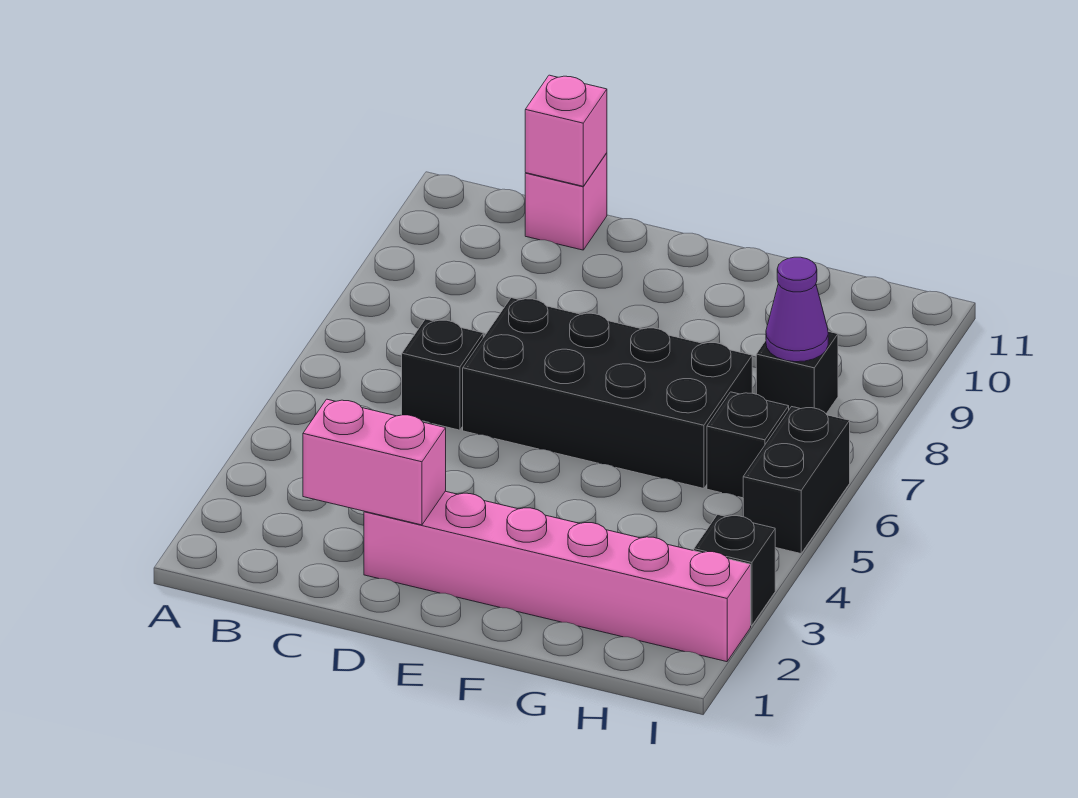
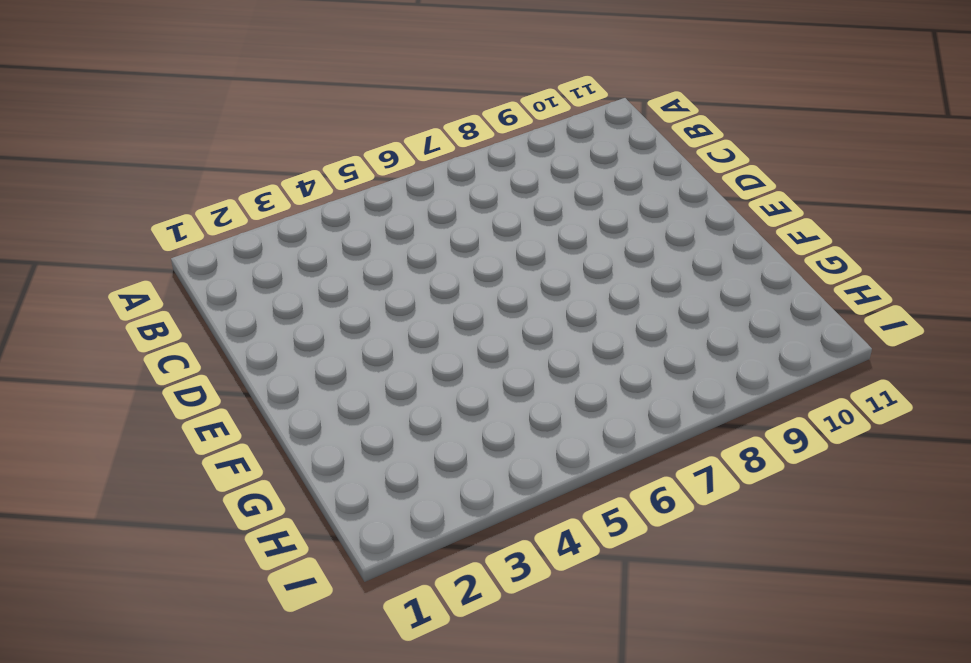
none -> black 1x1 brick [402,319,483,430]
none -> pink 1x1 brick [525,153,607,250]

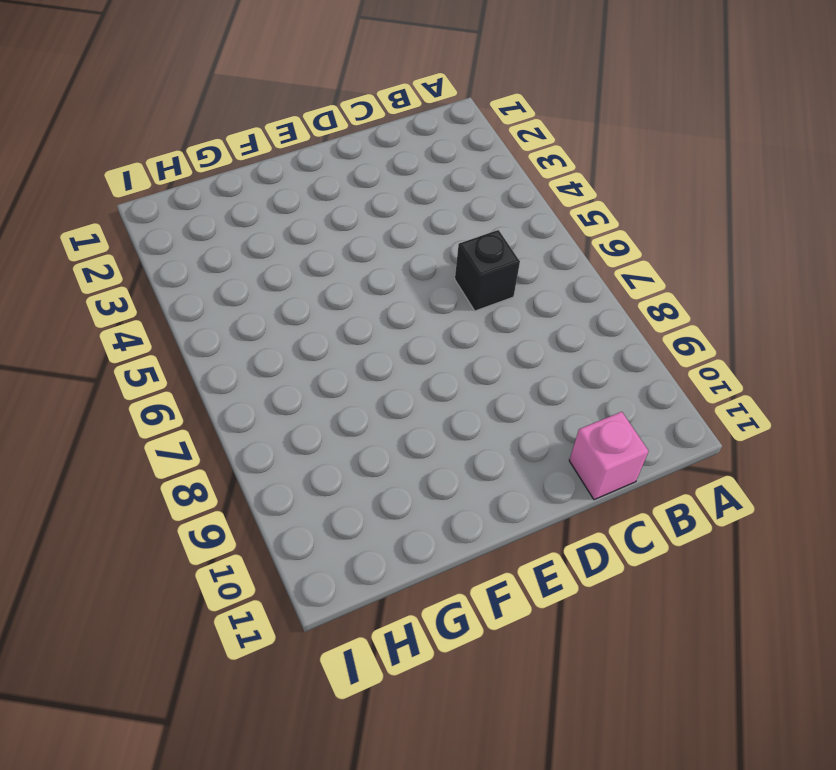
none -> pink 1x6 brick [364,491,751,662]
none -> black 2x4 brick [463,298,752,488]

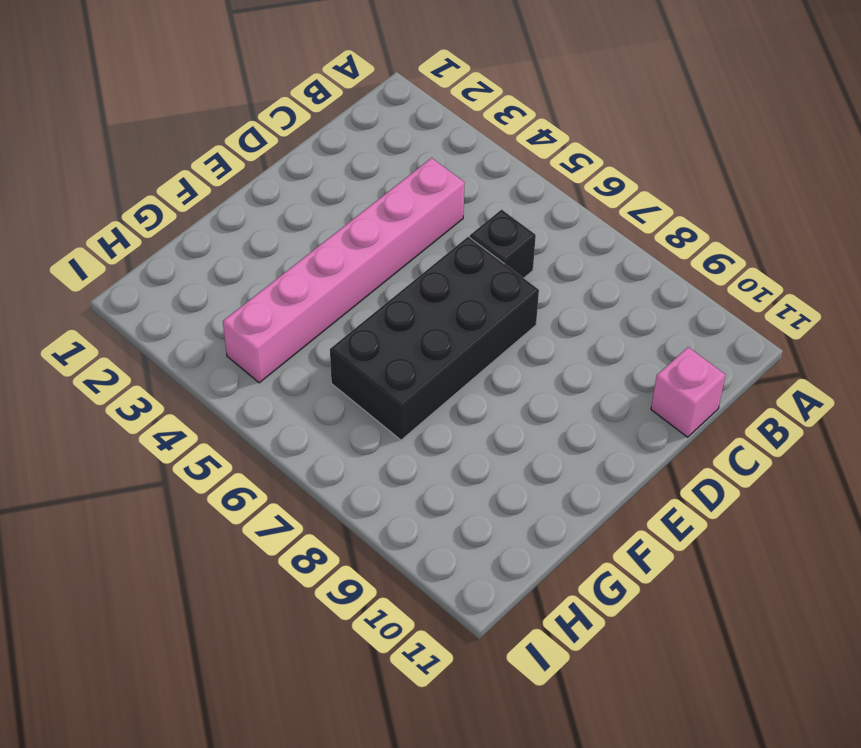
pink 1x6 brick [223,158,465,383] -> pink 1x6 brick moved to [364,491,751,662]
none -> black 1x1 brick [707,392,789,498]
none -> black 1x1 brick [756,331,838,414]

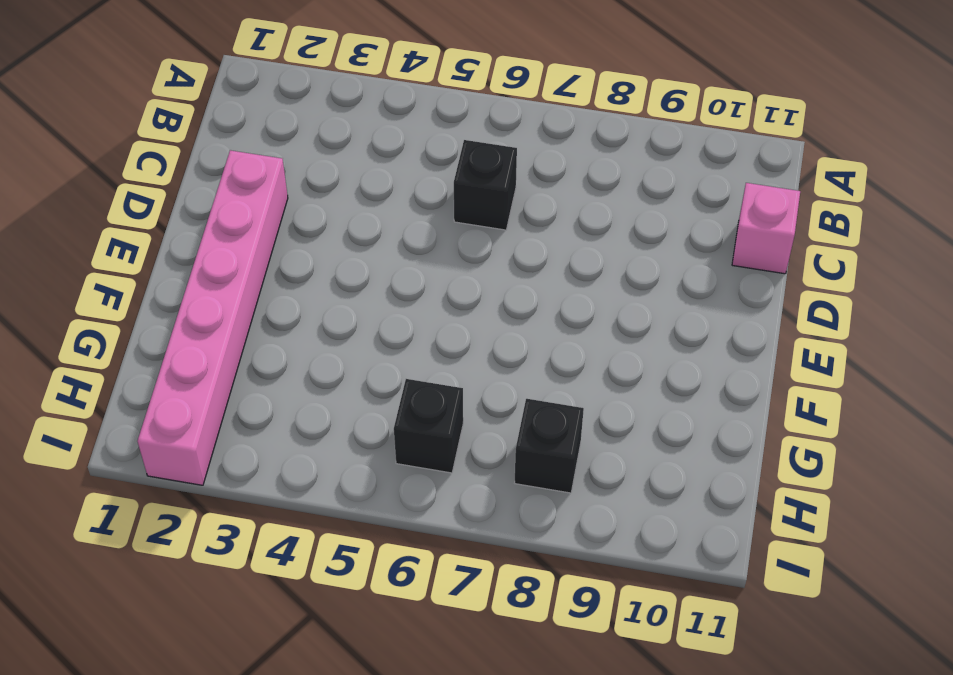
none -> black 2x4 brick [463,298,752,488]
none -> black 1x1 brick [694,515,775,626]

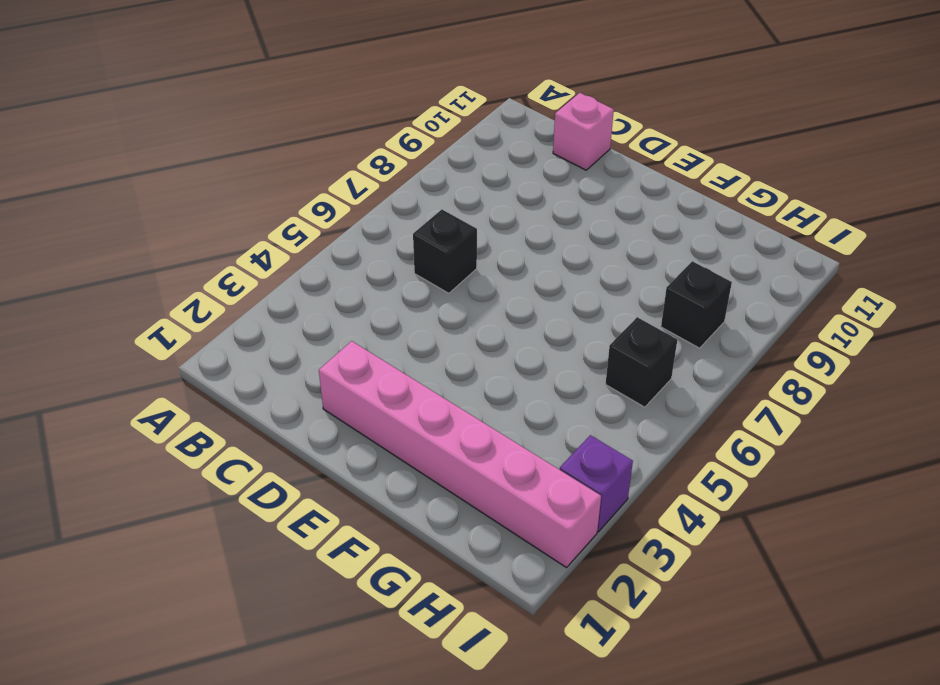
purple 1x1 brick [560,435,633,532] -> black 1x1 brick [694,515,775,626]
none -> black 2x4 brick [463,298,752,488]
none -> black 1x2 brick [743,407,850,554]

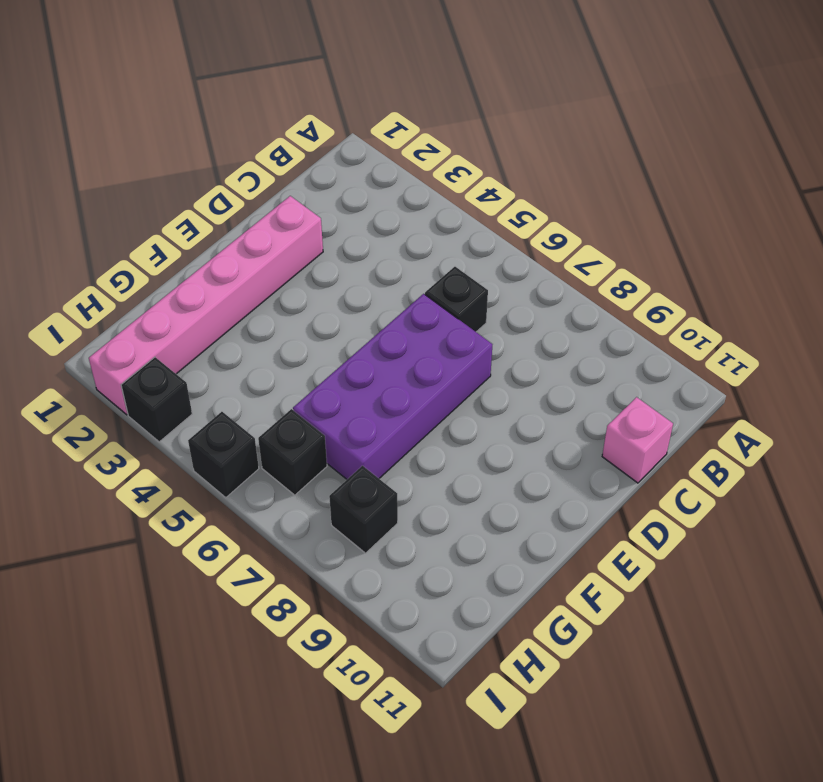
purple 2x4 brick [293,294,492,479] -> black 2x4 brick [463,298,752,488]
black 1x1 brick [188,412,259,498] -> black 1x2 brick [743,407,850,554]
none -> pink 1x2 brick [303,399,446,525]
none -> pink 1x1 brick [525,75,607,186]

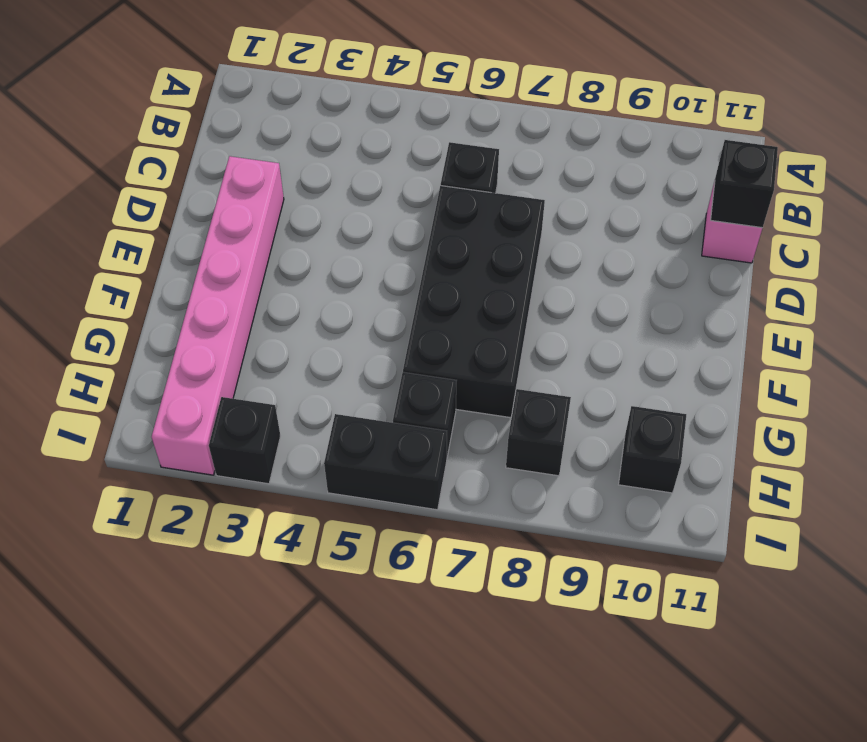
black 1x1 brick [711,140,778,228] -> pink 1x1 brick [525,75,607,186]
black 1x1 brick [619,406,686,493] -> none
none -> pink 1x2 brick [303,399,446,525]
none -> purple 1x1 cone [766,257,828,362]

